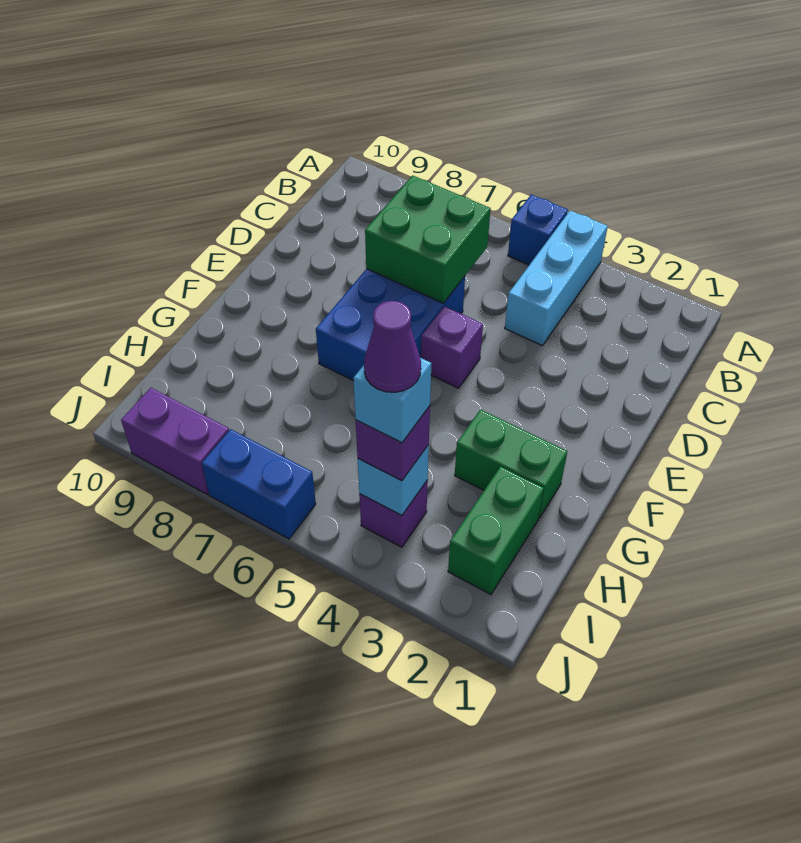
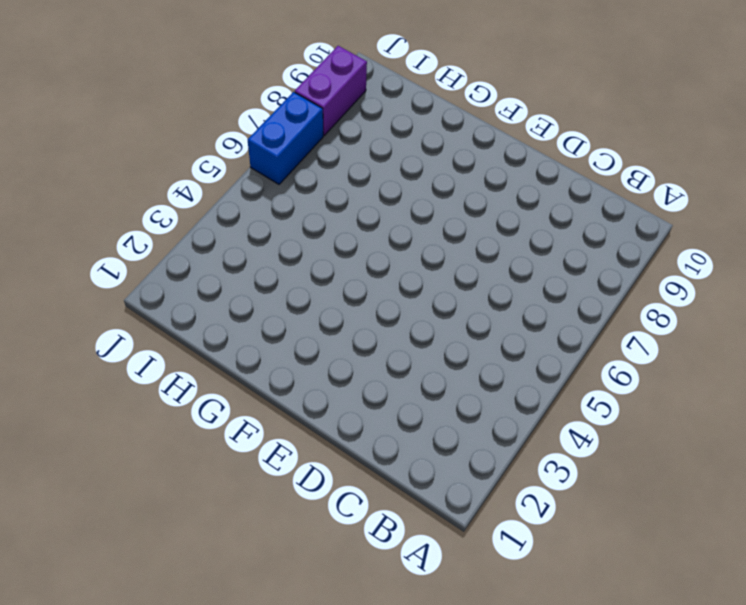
none -> cyan 1x3 brick [505,211,608,346]
none -> blue 1x1 brick [508,195,568,265]
none -> blue 2x3 brick [316,269,465,381]

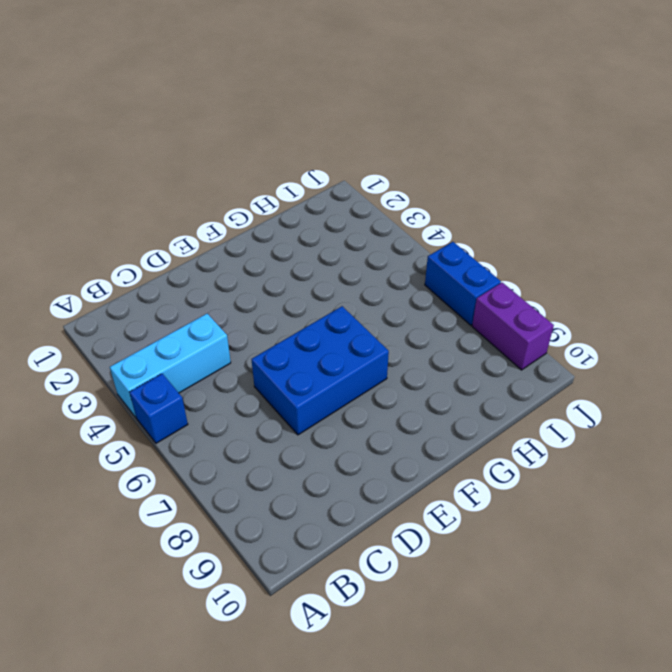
none -> purple 1x1 brick [421,306,483,388]
none -> green 1x2 brick [455,410,567,518]
none -> green 1x2 brick [448,467,544,594]

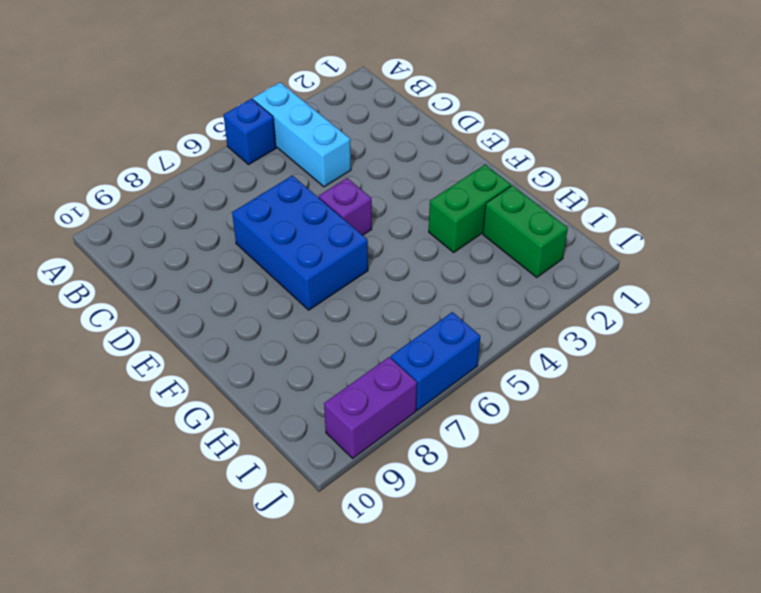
none -> purple 1x1 brick [359,480,428,547]
none -> green 2x2 brick [365,175,491,303]
none -> cyan 1x1 brick [358,445,429,516]

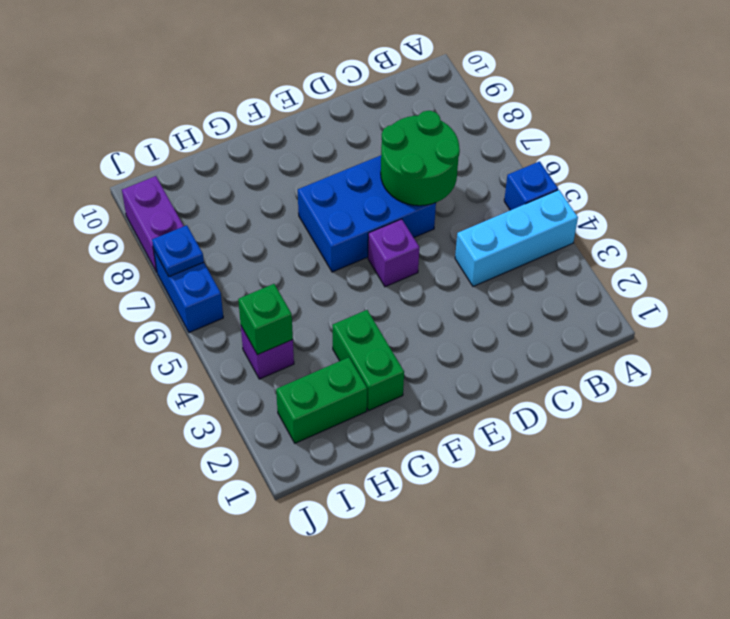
green 2x2 round brick [381,111,460,206] -> green 2x2 brick [365,175,491,303]
green 1x1 brick [238,284,293,355] -> cyan 1x1 brick [358,445,429,516]
blue 1x1 plate [152,225,204,276] -> none
none -> purple 1x1 brick [356,406,430,481]
none -> cyan 1x1 brick [353,358,431,443]
none -> purple 1x1 cone [364,301,421,392]

